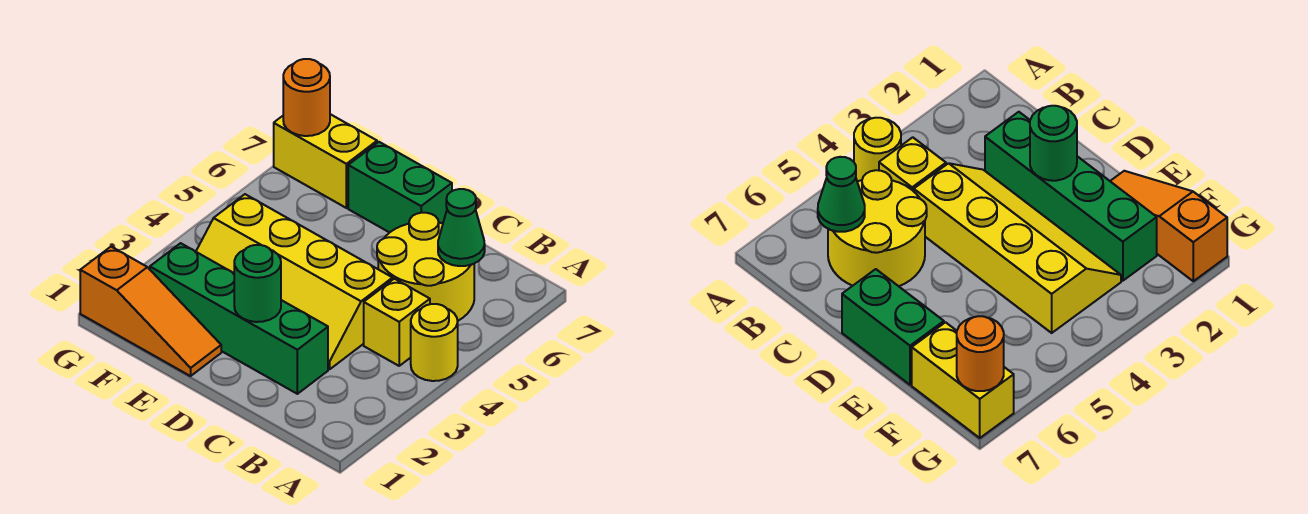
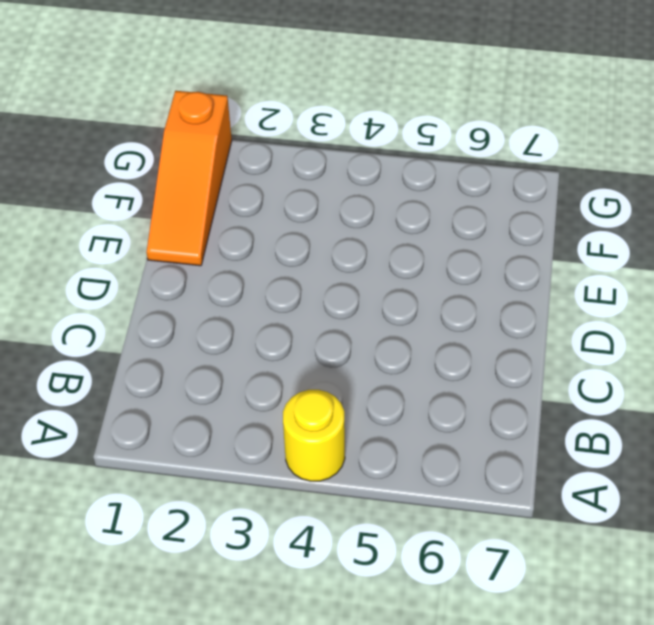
none -> yellow 1x1 brick [364,279,430,366]
none -> yellow 2x2 round brick [377,213,474,321]

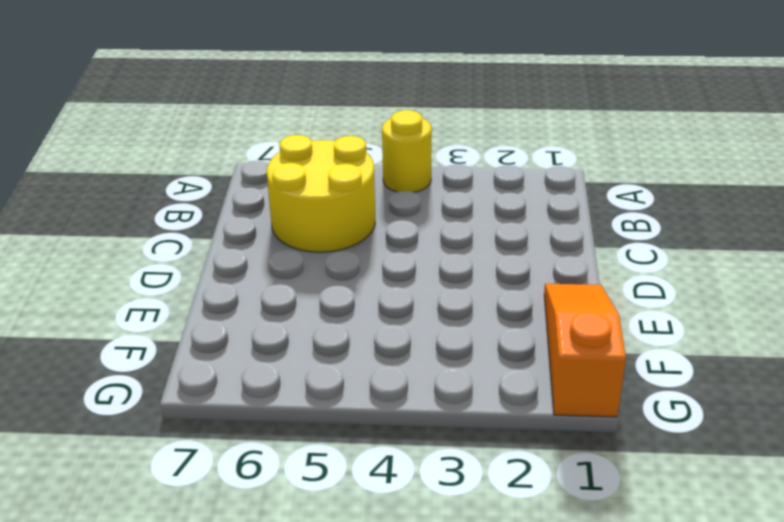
none -> yellow 1x1 brick [364,279,430,366]
none -> green 1x4 brick [150,243,328,394]

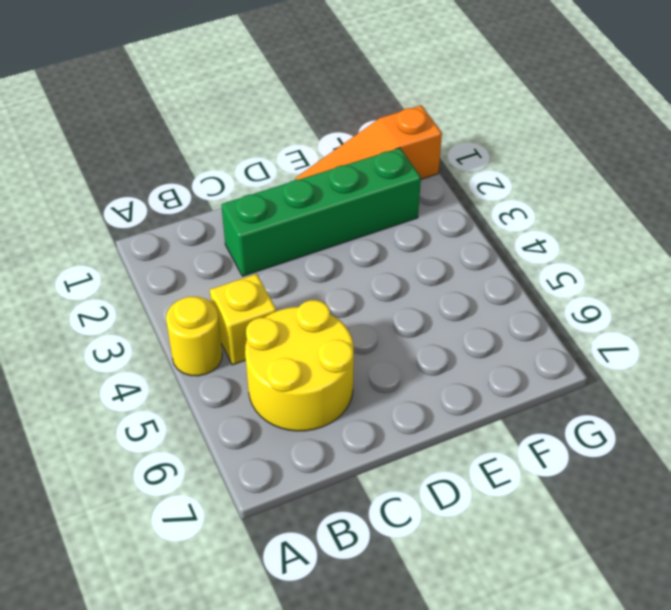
none -> yellow 2x4 slope [196,194,393,369]
none -> green 1x2 brick [348,142,452,233]

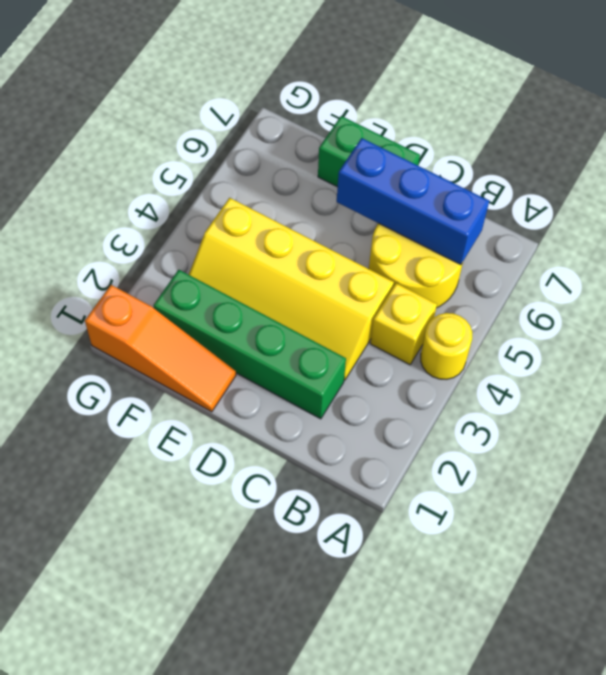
blue 1x3 brick [337,138,489,265] -> green 1x1 cone [438,189,485,266]
none -> yellow 1x2 brick [274,114,377,208]
none -> green 1x1 round brick [234,245,281,322]

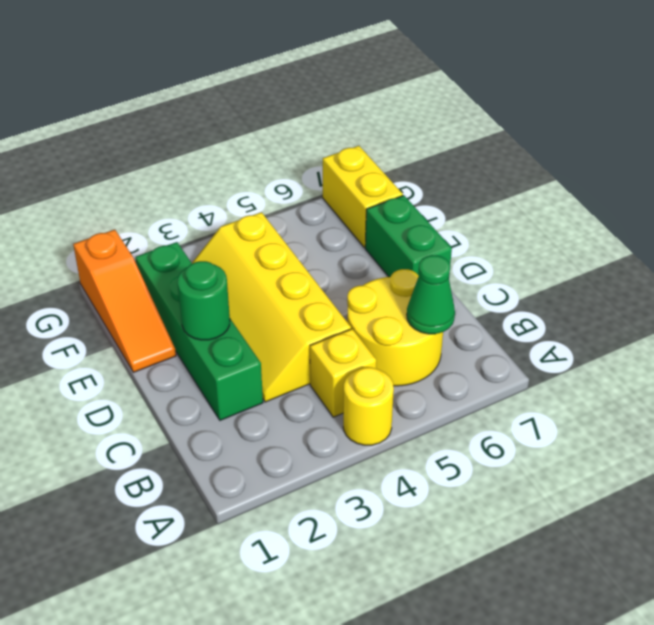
none -> orange 1x1 round brick [283,59,330,136]

